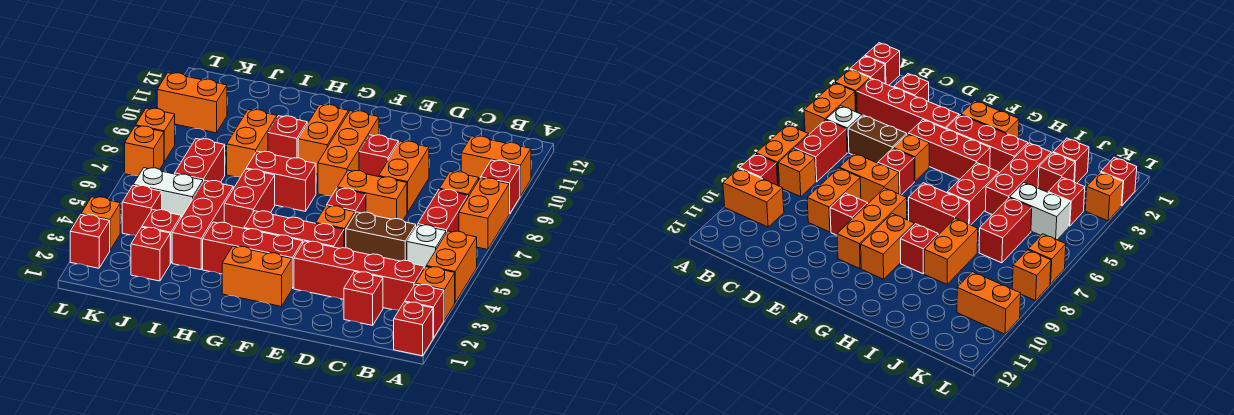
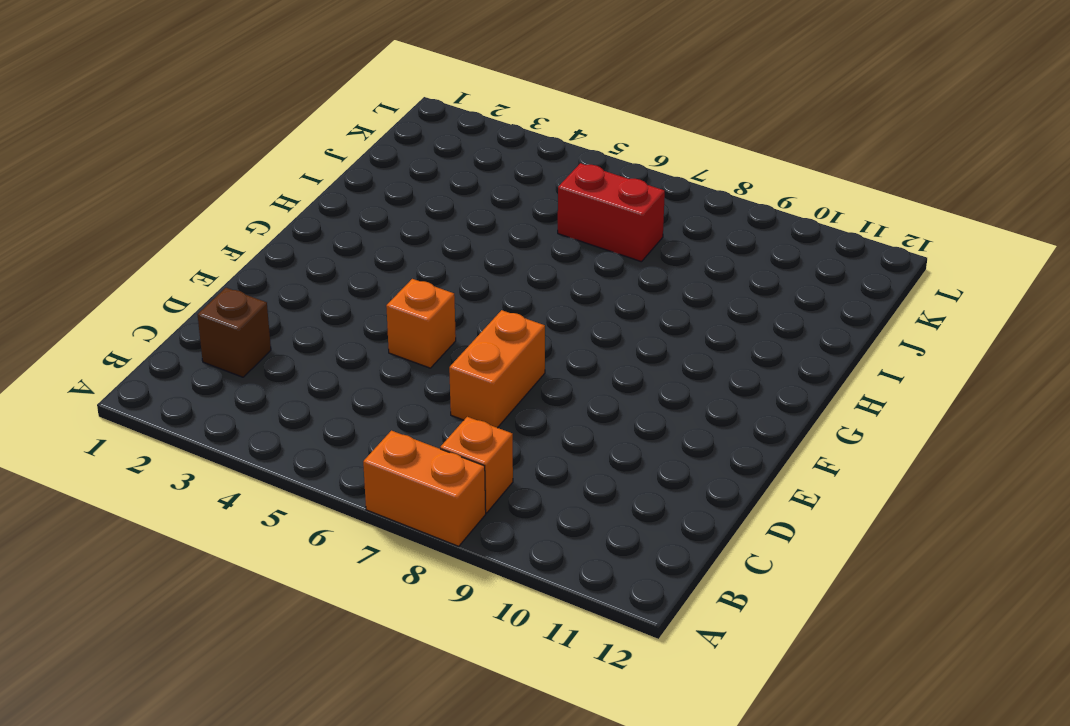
brown 1x1 brick [198,288,271,377] -> red 1x1 brick [344,272,383,325]
none -> red 1x1 brick [394,302,433,356]
none -> red 1x1 brick [405,284,444,338]
none -> orange 1x1 brick [416,267,455,320]
none -> orange 1x2 brick [426,231,477,302]

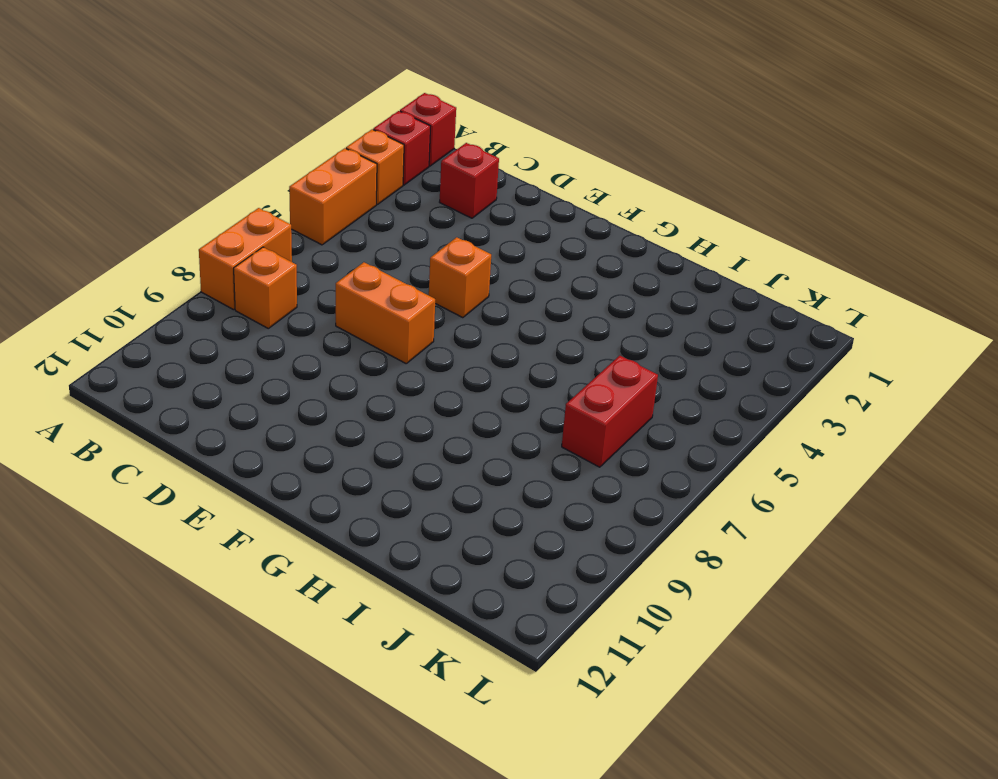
none -> red 1x1 brick [481,160,520,214]
none -> orange 1x2 brick [461,136,531,196]
none -> red 1x4 brick [294,241,424,310]
none -> white 1x1 brick [407,225,446,268]

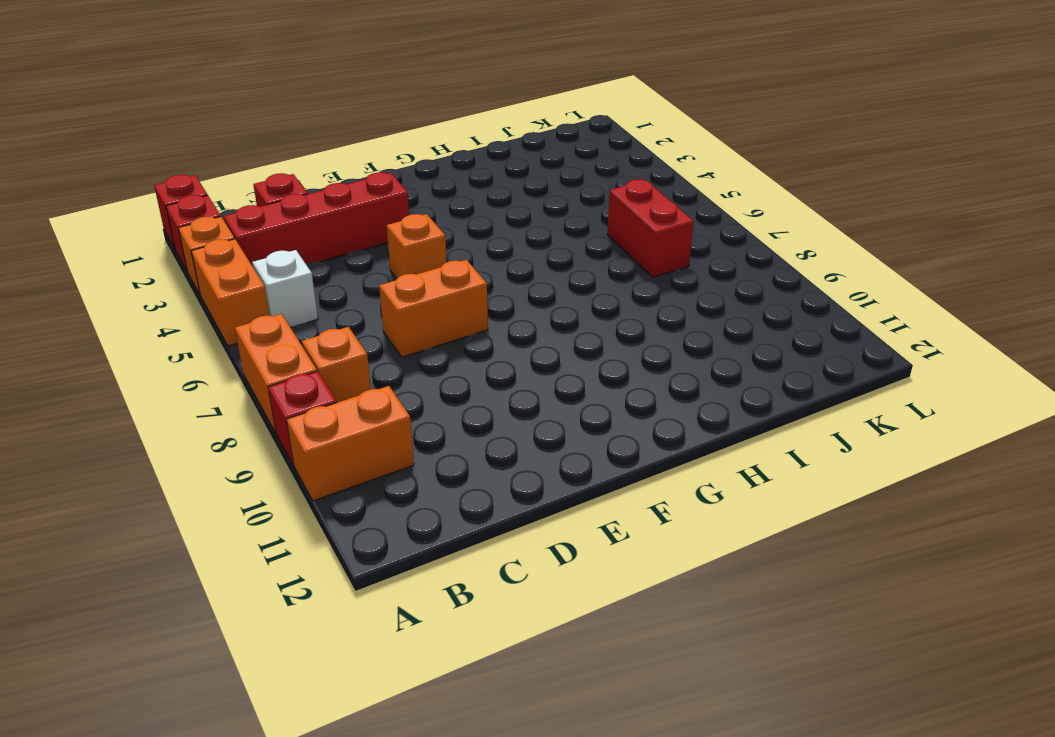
none -> red 1x2 brick [418,189,468,233]
none -> brown 1x2 brick [346,212,416,261]
none -> orange 1x2 brick [379,141,429,213]
none -> red 1x3 brick [244,211,344,248]

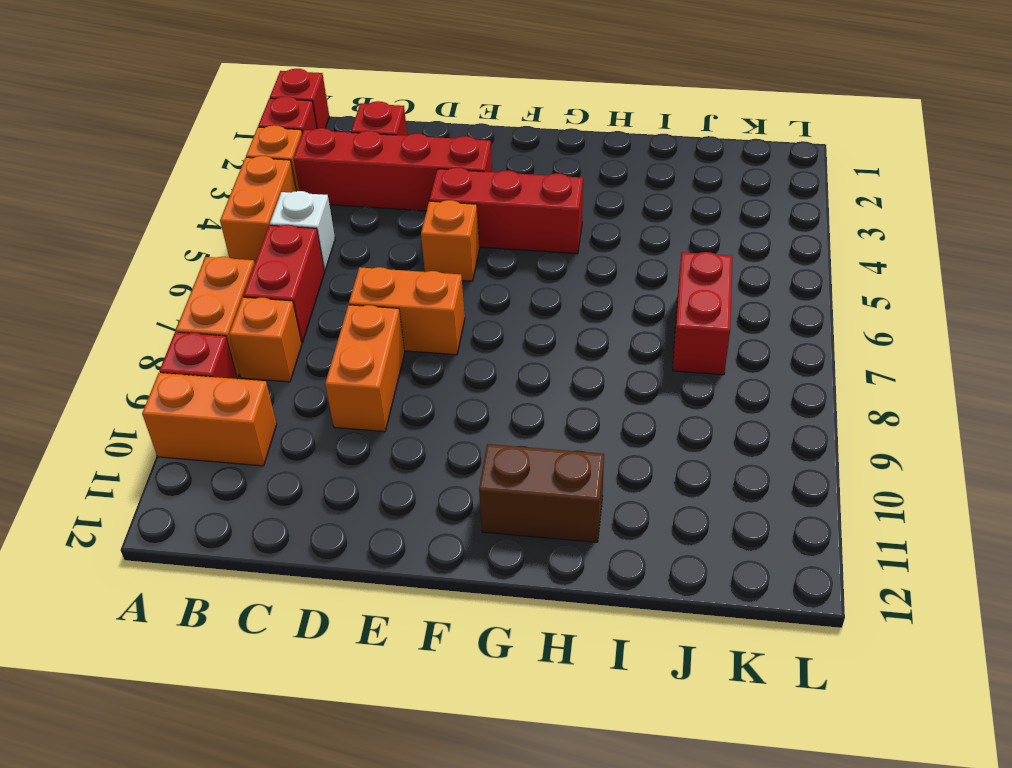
brown 1x2 brick [479,444,604,542] -> brown 1x2 brick moved to [346,212,416,261]
none -> red 1x1 brick [327,188,366,213]
none -> red 1x1 brick [359,135,398,176]
none -> orange 1x2 brick [222,246,292,306]
none -> red 1x3 brick [203,222,303,288]

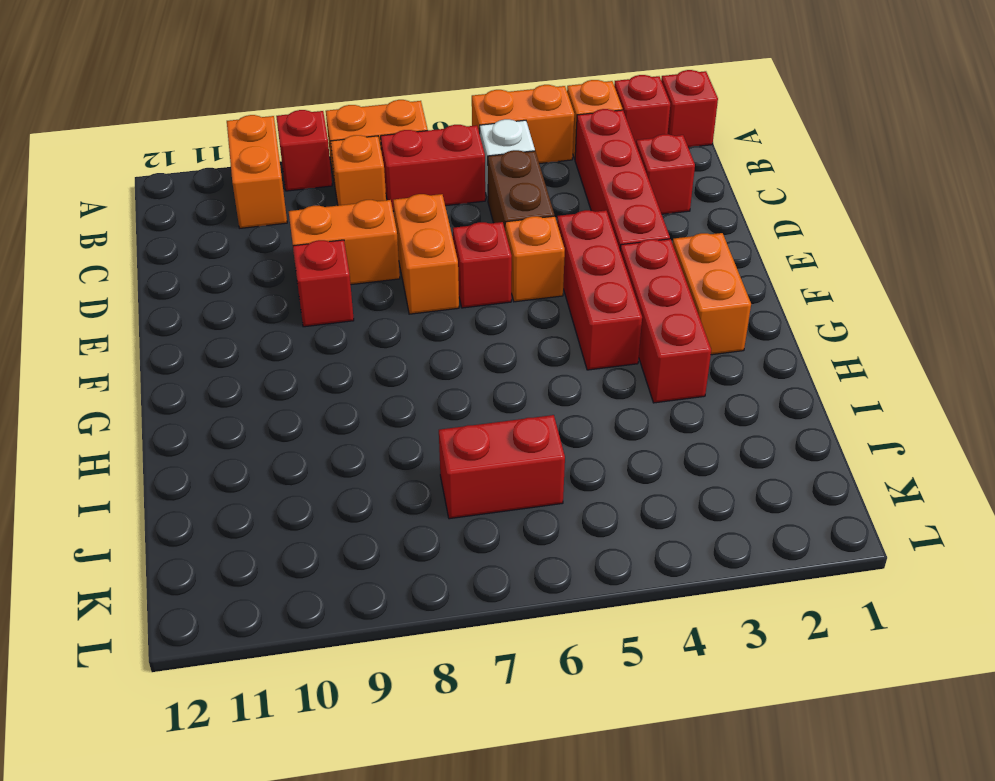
none -> orange 1x3 brick [318,111,379,196]
none -> red 1x2 brick [246,151,316,211]
none -> orange 1x2 brick [298,104,349,174]
none -> red 1x2 brick [224,169,275,228]

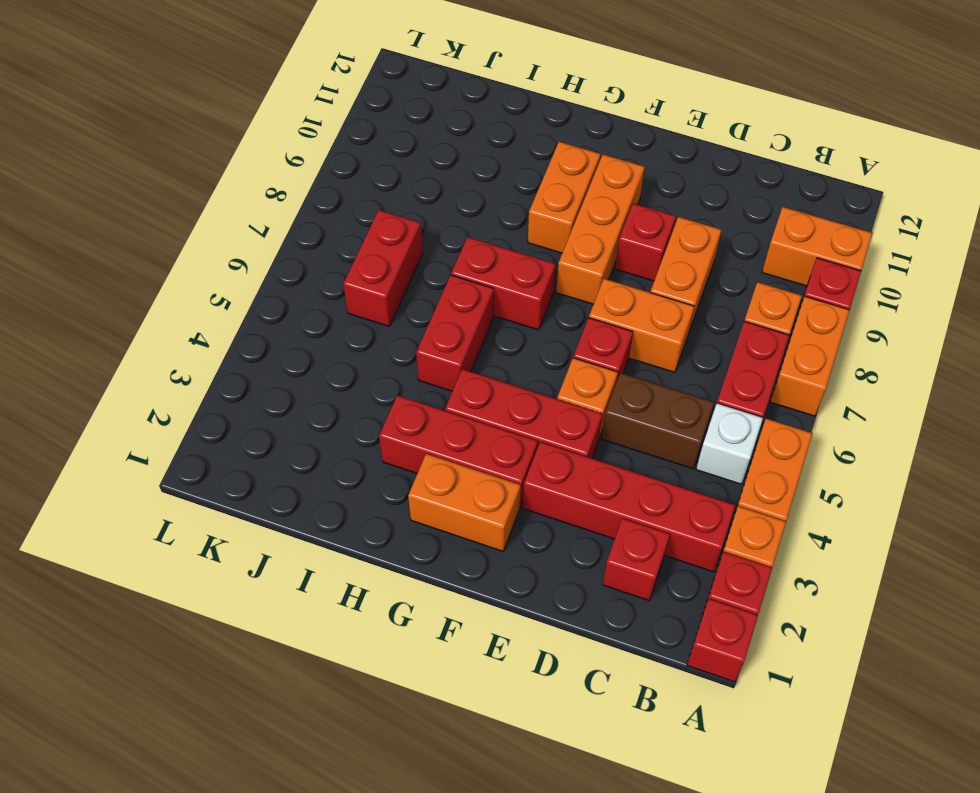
none -> red 1x1 brick [268,116,307,158]
none -> red 1x3 brick [172,180,233,270]
none -> orange 1x2 brick [227,109,277,177]
none -> red 1x1 brick [131,227,170,281]

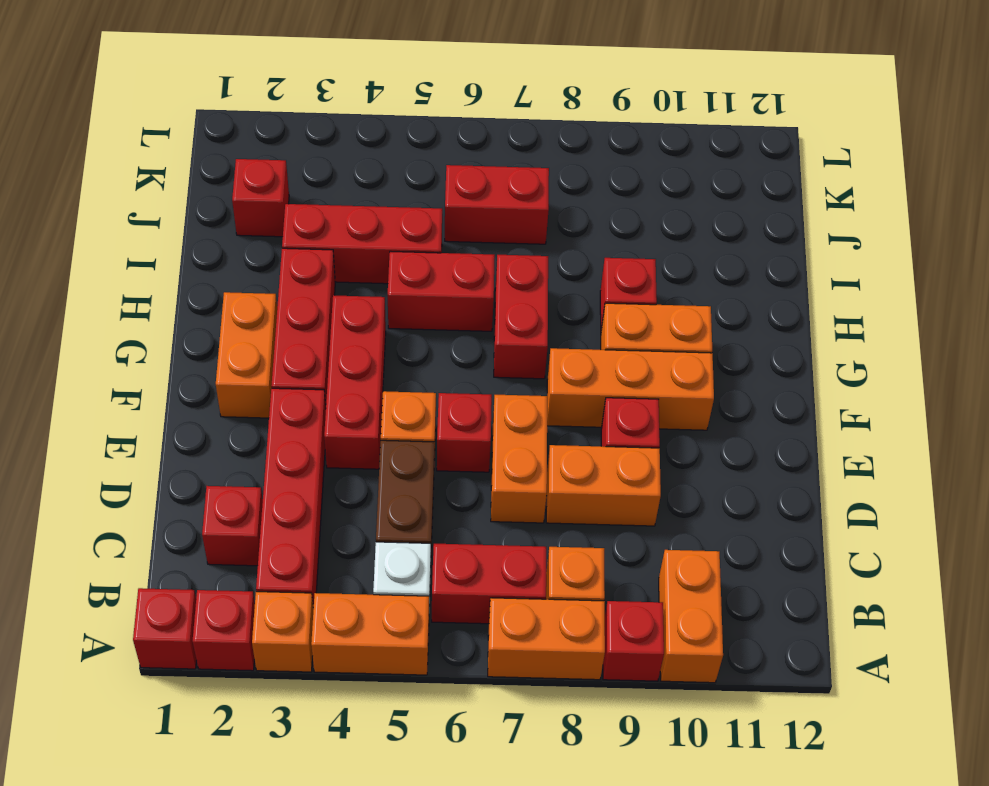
none -> orange 1x2 brick [227,109,277,177]
none -> red 1x1 brick [142,209,181,263]
none -> white 1x2 brick [133,168,203,217]
none -> red 1x1 brick [122,185,162,236]

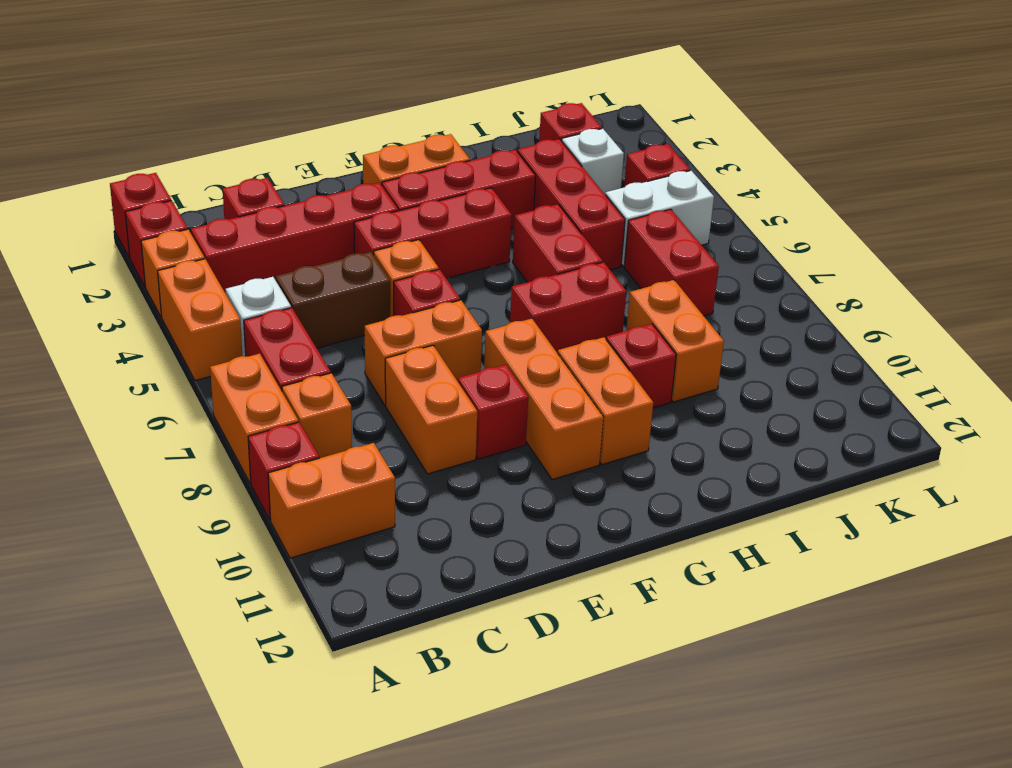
white 1x1 brick [562,129,624,194] -> red 1x1 brick [142,209,181,263]
none -> orange 1x2 brick [157,73,227,133]
none -> red 1x1 brick [70,215,110,268]
none -> orange 1x1 brick [81,197,120,250]
none -> orange 1x1 brick [125,126,164,176]

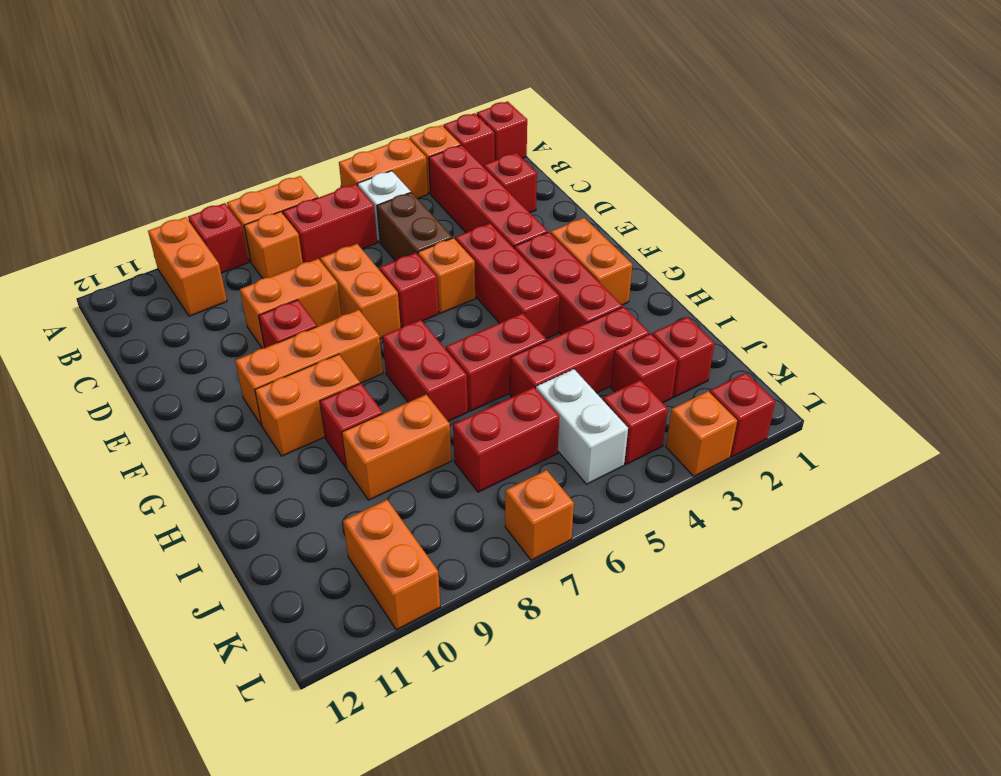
none -> orange 1x1 brick [136,108,175,162]

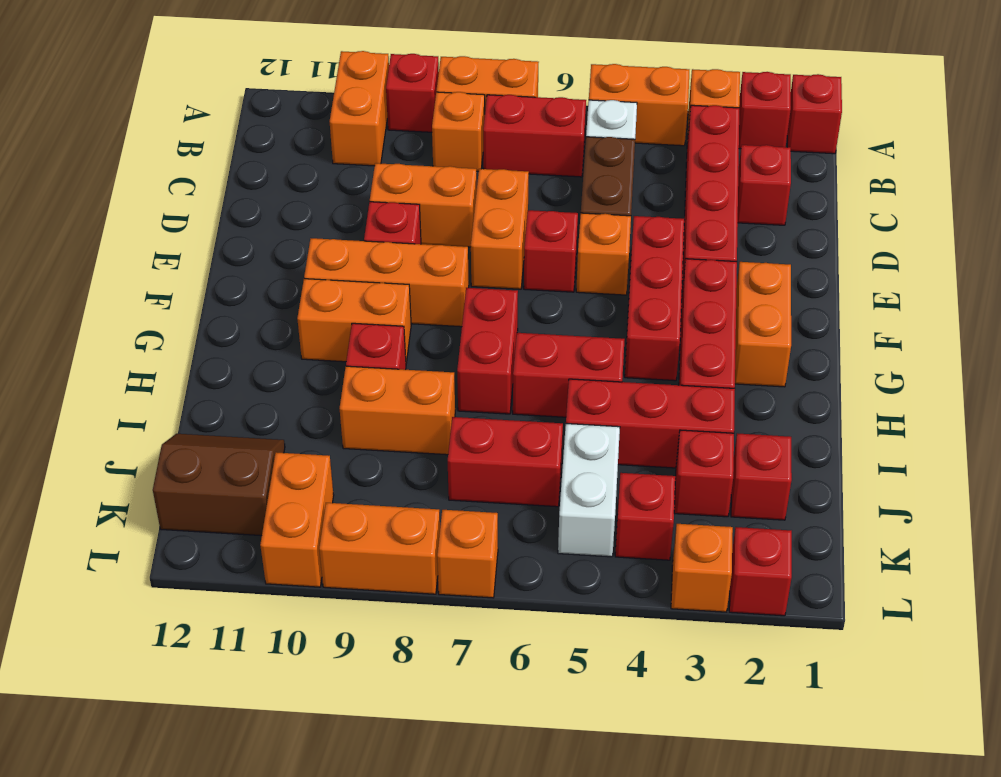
brown 2x2 slope [153,434,285,536] -> none
orange 1x2 brick [319,503,440,594] -> orange 1x1 brick [136,108,175,162]

